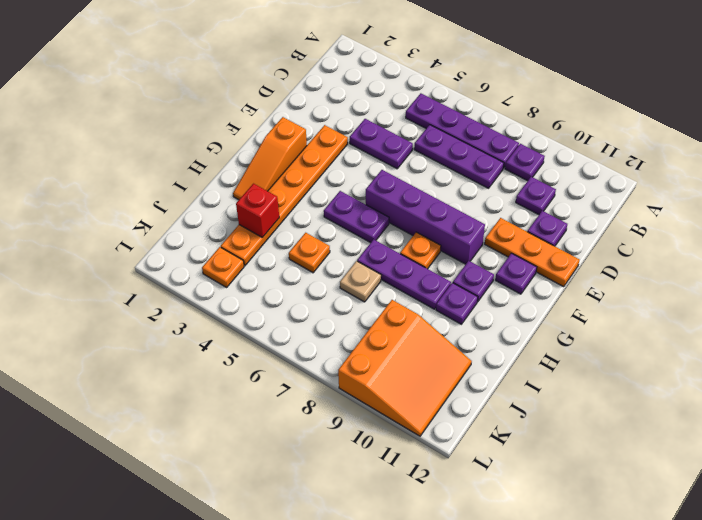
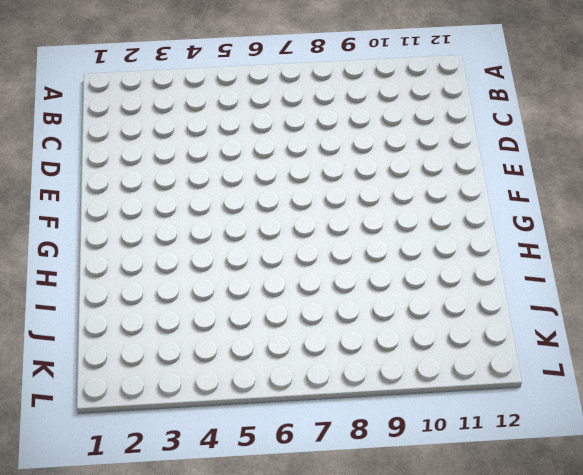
none -> purple 1x4 plate [406,93,519,168]
none -> purple 1x1 plate [505,144,545,181]
none -> purple 1x3 plate [414,125,504,188]

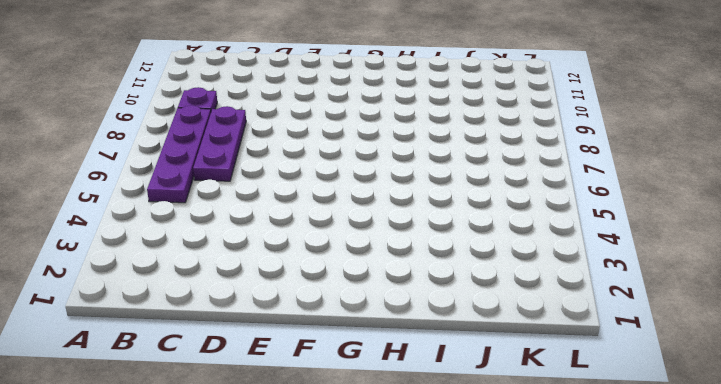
none -> purple 1x1 plate [516,177,556,215]
none -> purple 1x2 plate [350,119,413,169]
none -> purple 1x1 plate [528,211,567,246]

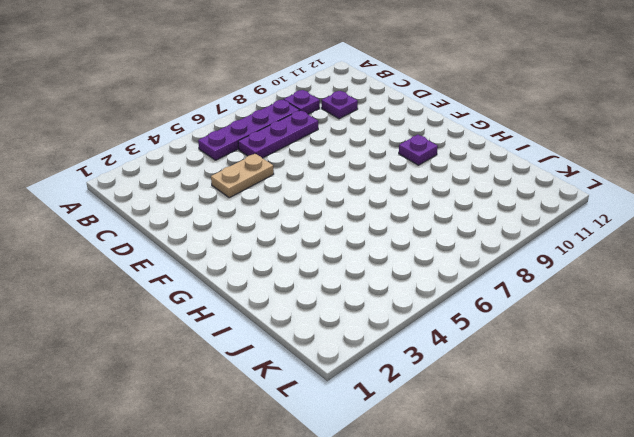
tan 1x2 plate [211,154,274,198] -> purple 1x2 plate [350,119,413,169]
none -> purple 1x1 plate [528,211,567,246]
none -> orange 1x6 plate [221,125,348,266]
none -> orange 1x3 plate [485,218,579,287]

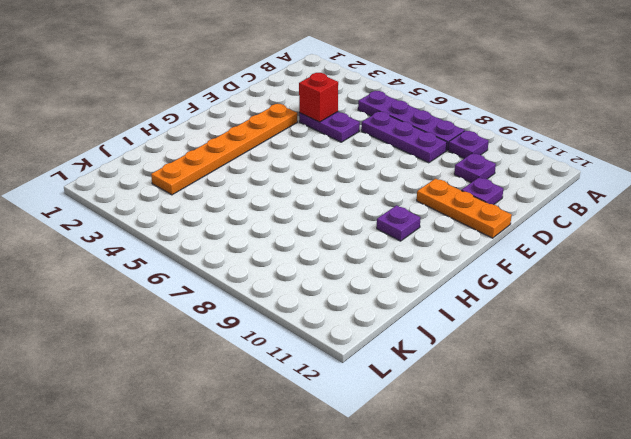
red 1x1 brick [299,73,338,122] -> red 1x1 brick moved to [236,184,279,238]
none -> orange 1x3 slope [233,117,307,200]
none -> purple 1x4 brick [366,170,485,264]
none -> purple 1x1 plate [495,253,537,294]

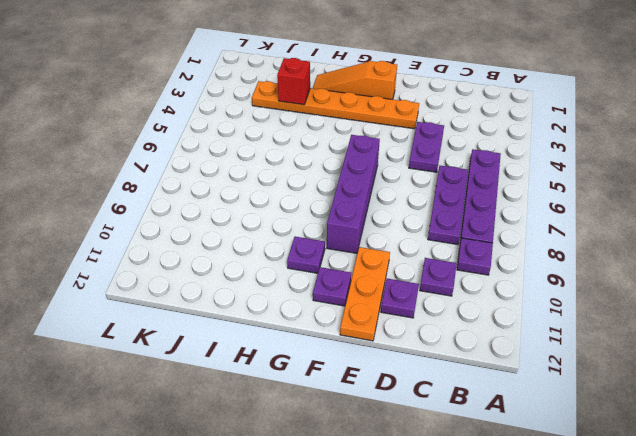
none -> purple 1x2 plate [324,191,389,243]
none -> orange 1x1 plate [400,232,441,269]
none -> purple 1x3 plate [357,239,451,309]

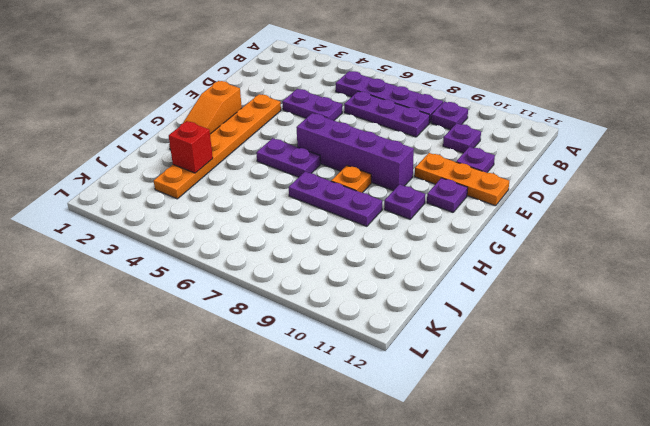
none -> purple 1x1 plate [436,283,478,324]
none -> orange 1x1 plate [289,233,330,273]
none -> tan 1x1 plate [340,261,381,302]

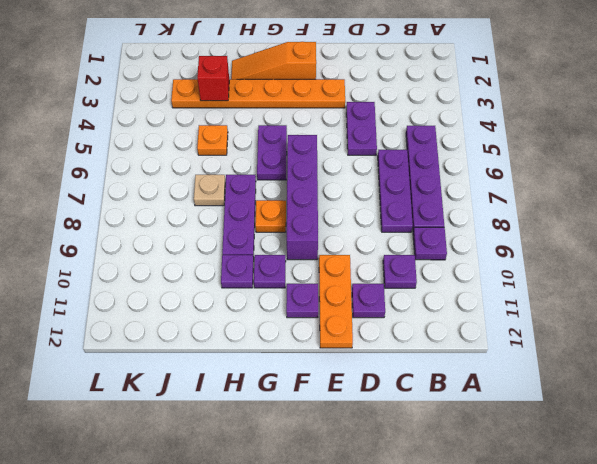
none -> orange 3x3 slope [338,300,472,436]
none -> orange 1x1 plate [202,247,244,287]

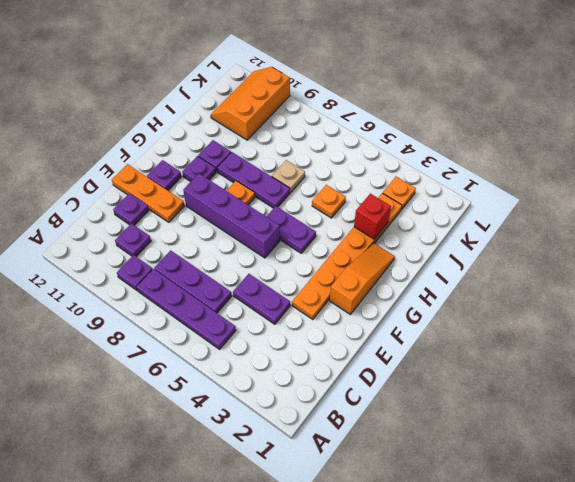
orange 2x3 slope [211,67,290,140] -> orange 3x3 slope [338,300,472,436]

